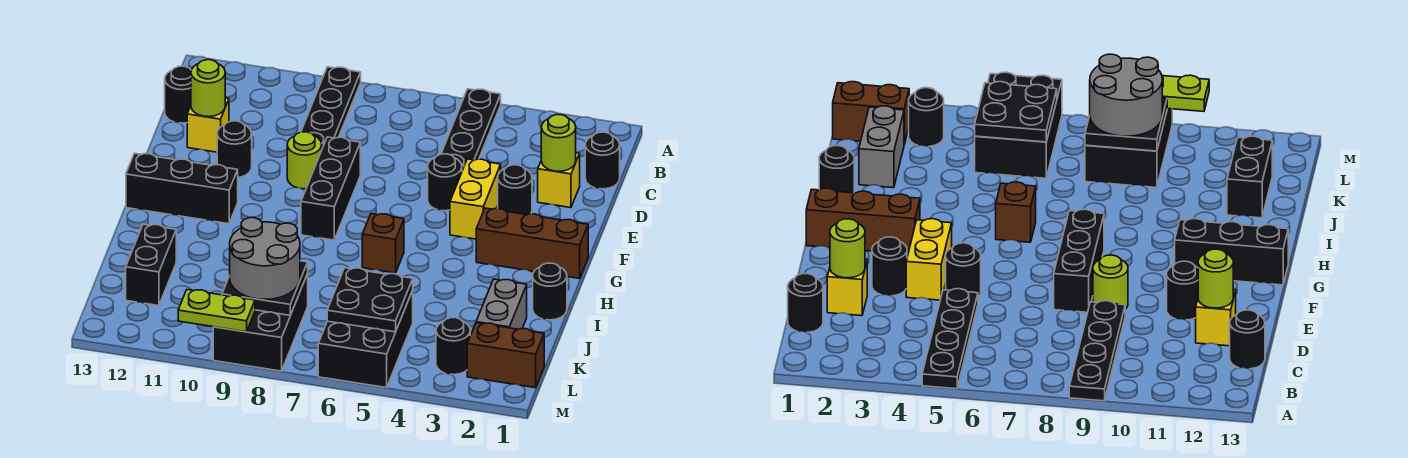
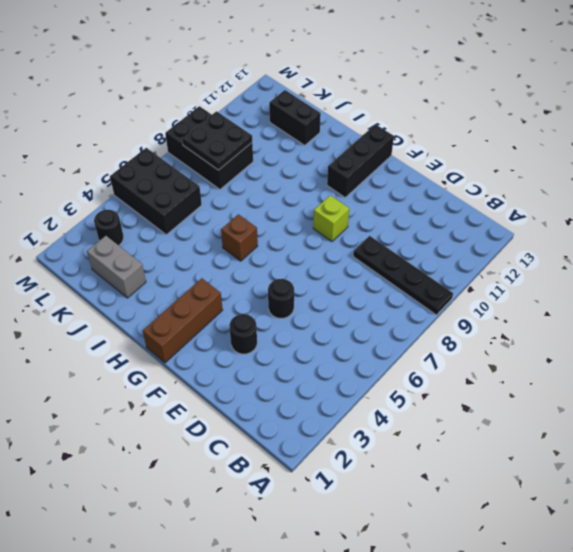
lime 1x1 brick [313,195,349,241] -> none
none -> black 1x4 plate [441,89,501,171]
none -> black 1x1 round brick [585,132,620,189]
none -> black 1x1 round brick [165,66,191,123]

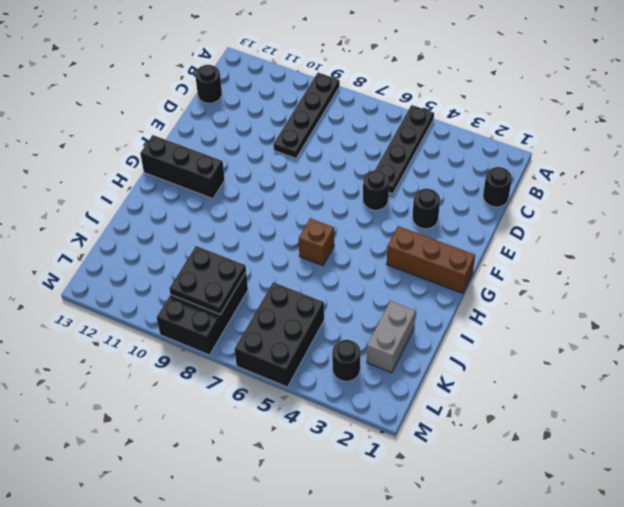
none -> yellow 1x1 brick [538,153,580,208]
none -> yellow 1x1 brick [187,98,229,152]
none -> yellow 1x2 brick [450,159,501,239]

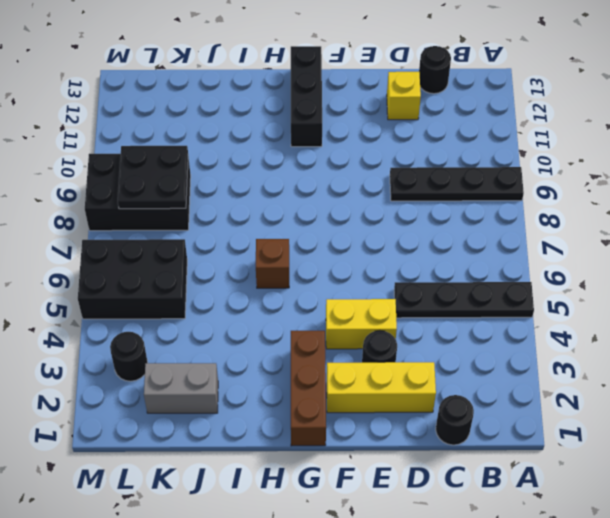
yellow 1x3 brick [327,362,436,413] -> yellow 1x1 brick [538,153,580,208]
none -> black 1x1 round brick [428,154,462,211]
none -> black 1x3 brick [301,137,360,240]
none -> lime 1x1 round brick [287,132,322,189]

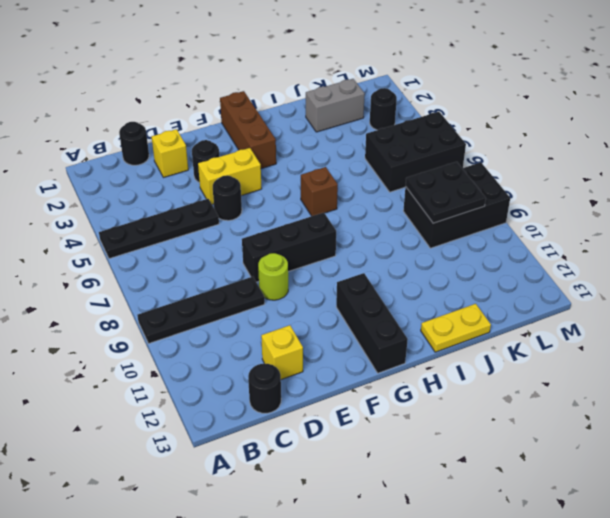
yellow 1x2 plate [421,304,491,352] -> none
none -> black 1x1 round brick [217,121,252,177]
none -> black 1x1 round brick [533,263,567,320]
none -> black 1x2 brick [126,224,176,306]

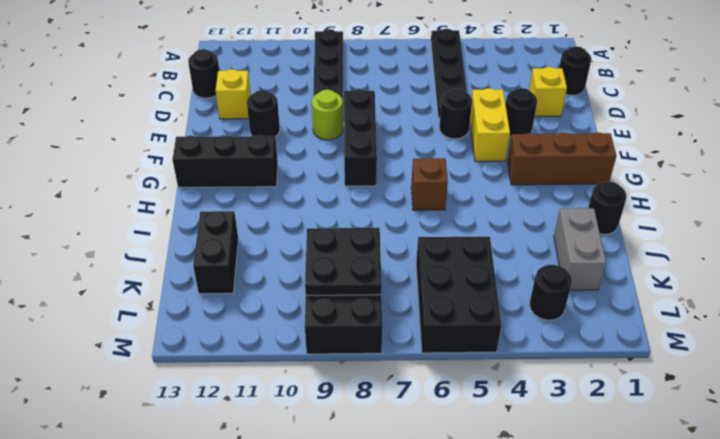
none -> brown 1x2 brick [467,323,544,388]
none -> lime 1x1 round brick [541,115,576,171]
none -> lime 1x1 round brick [191,60,225,117]

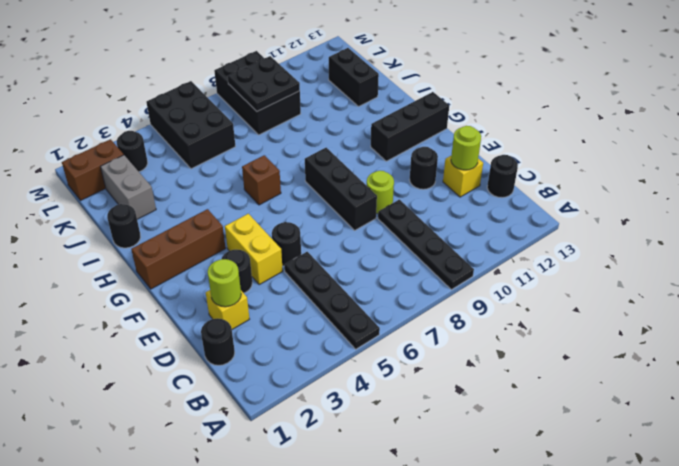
none -> black 2x2 plate [327,268,413,332]
none -> lime 1x2 plate [178,290,255,332]
none -> grey 2x2 round brick [230,218,300,299]

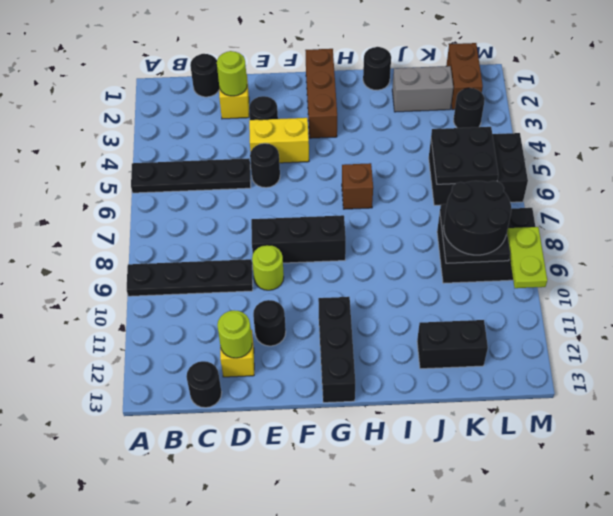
black 2x2 round brick [444,181,511,255] -> grey 2x2 round brick [230,218,300,299]

